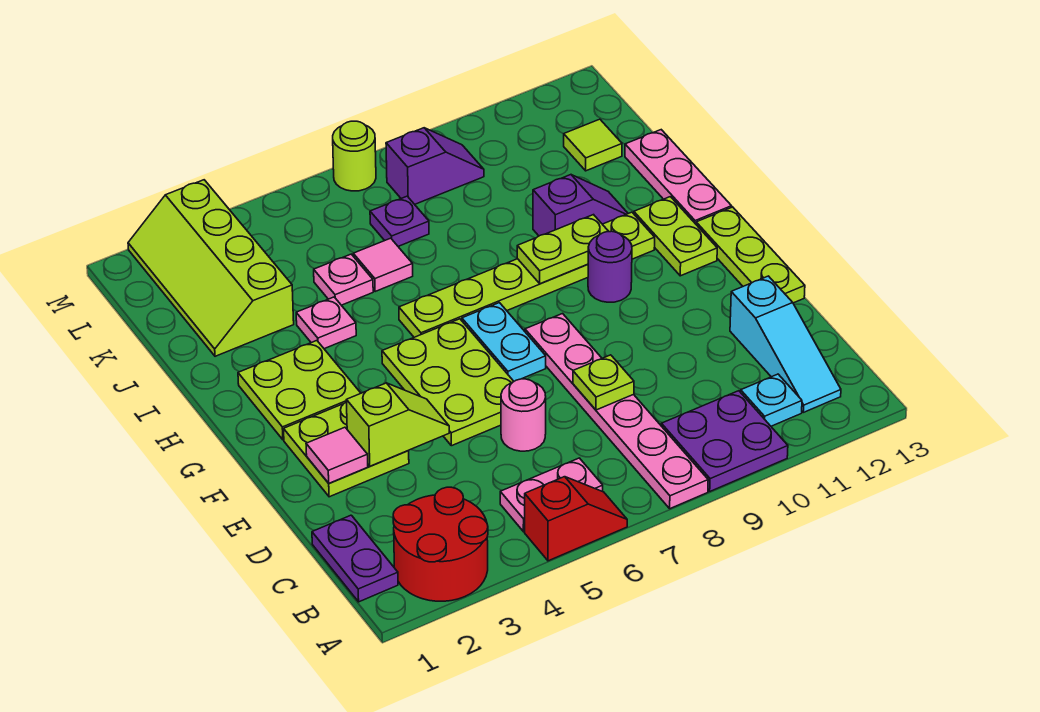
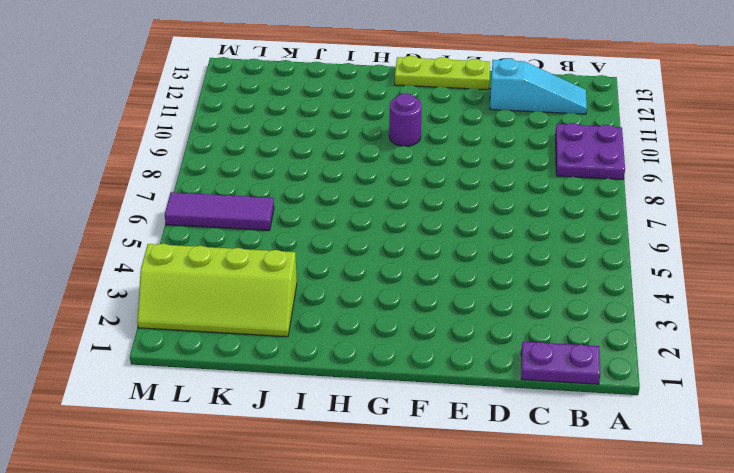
purple 1x3 tile [165,192,274,231] -> none
none -> red 2x2 round brick [393,487,488,601]
none -> red 1x2 slope [525,477,627,561]
none -> pink 1x6 plate [525,314,708,509]
none -> pink 1x2 plate [500,458,603,532]

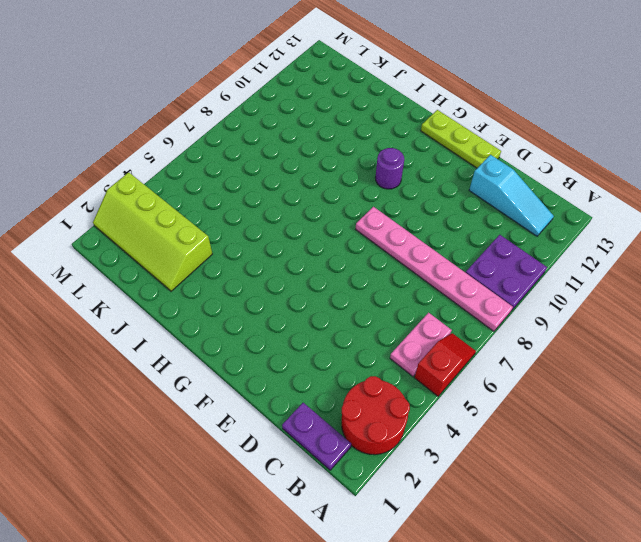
none -> cyan 1x1 plate [741,374,802,426]
none -> pink 1x1 round brick [501,379,546,451]
none -> lime 2x2 plate [284,402,409,497]
none -> lime 2x3 plate [382,319,514,446]

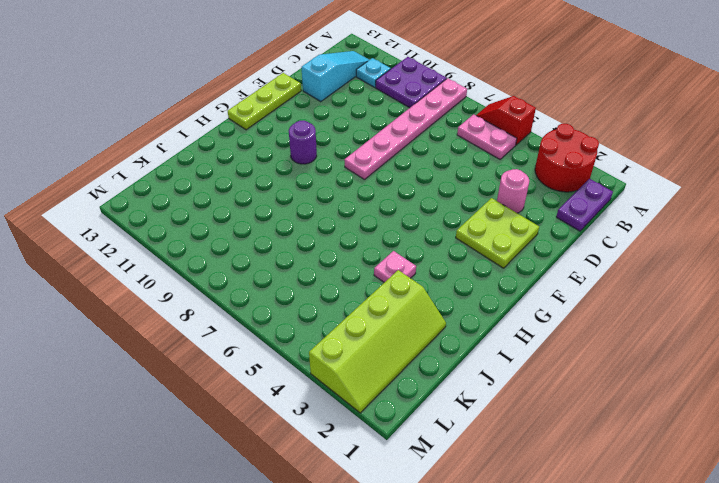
pink 1x1 round brick [497,169,529,213] -> pink 1x1 round brick moved to [501,379,546,451]
none -> lime 2x3 plate [382,319,514,446]
none -> cyan 1x2 plate [462,303,546,381]
none -> lime 2x2 plate [238,341,361,440]
none -> lime 1x2 plate [634,197,717,276]

